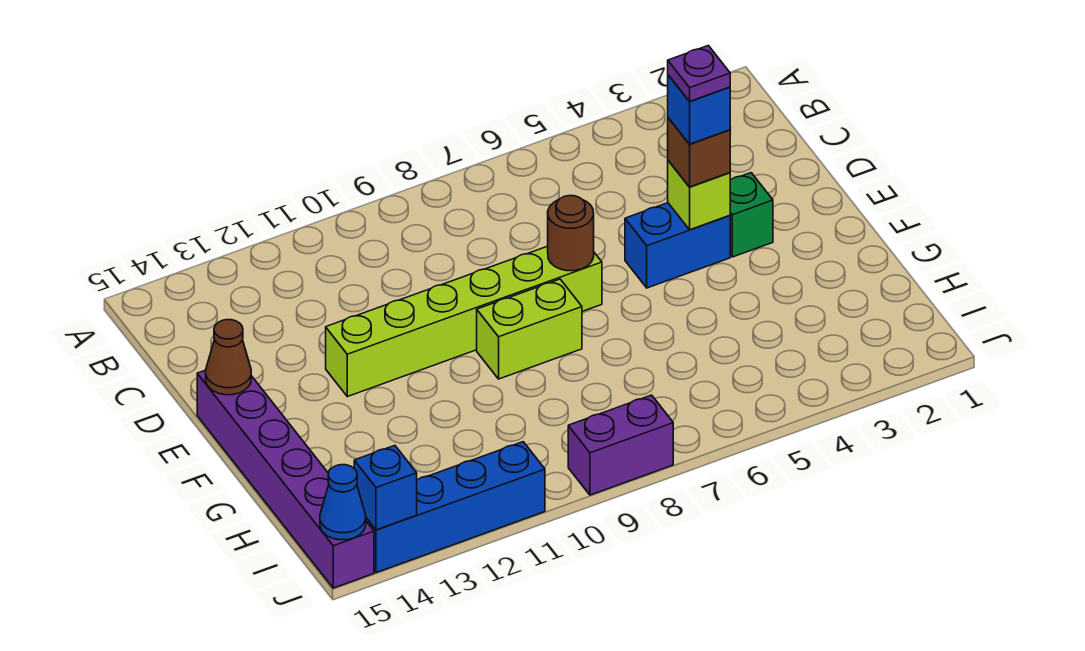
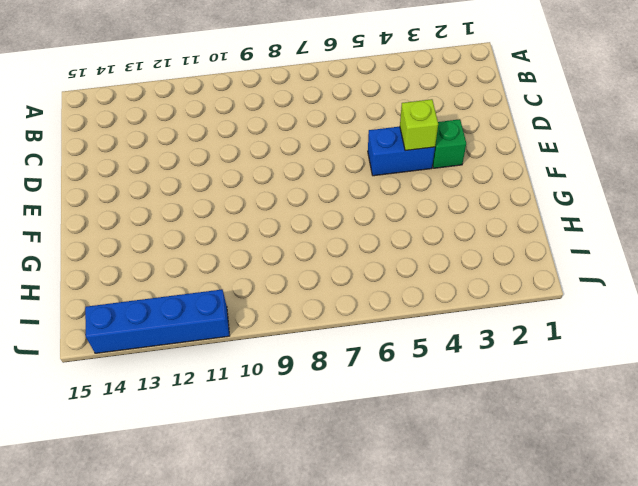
none -> lime 1x6 brick [326,246,602,397]
none -> purple 1x6 brick [197,370,374,588]
none -> lime 1x2 brick [477,279,582,379]

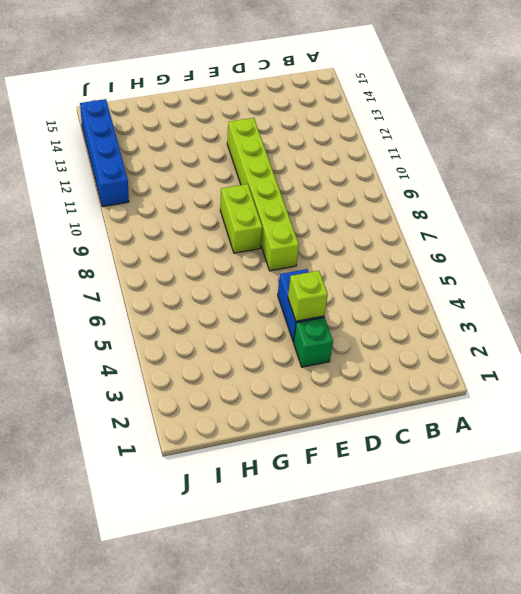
none -> purple 1x6 brick [197,370,374,588]
none -> purple 1x2 brick [568,395,673,495]
none -> brown 1x1 round brick [548,196,594,271]

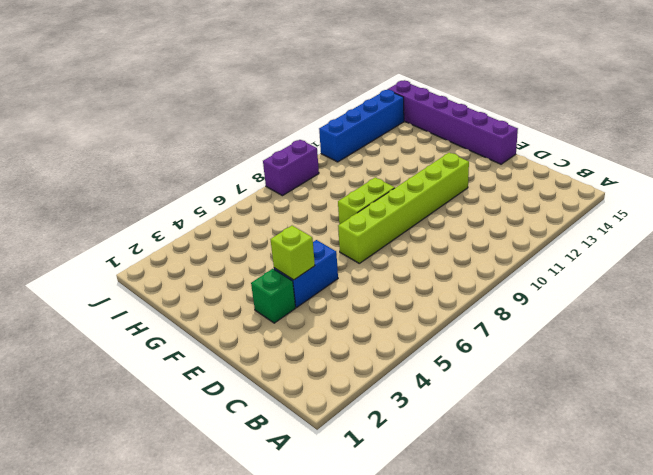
none -> brown 1x1 round brick [548,196,594,271]
none -> brown 1x1 cone [206,320,251,395]
none -> blue 1x1 brick [354,445,417,530]

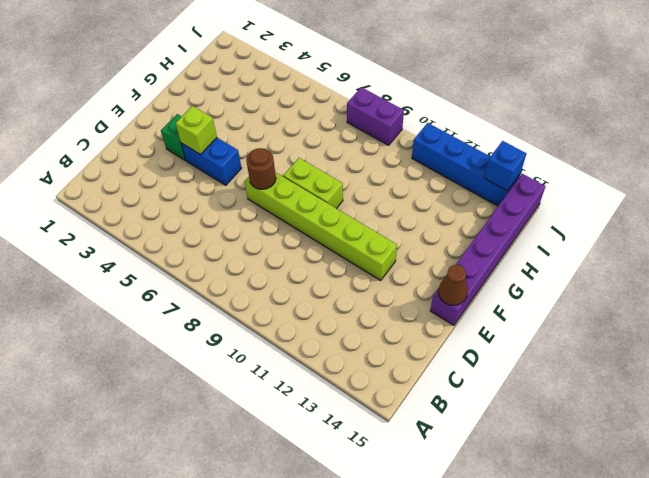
none -> blue 1x1 cone [320,465,366,540]
none -> brown 1x1 brick [668,118,730,187]
none -> blue 1x1 brick [668,75,730,144]

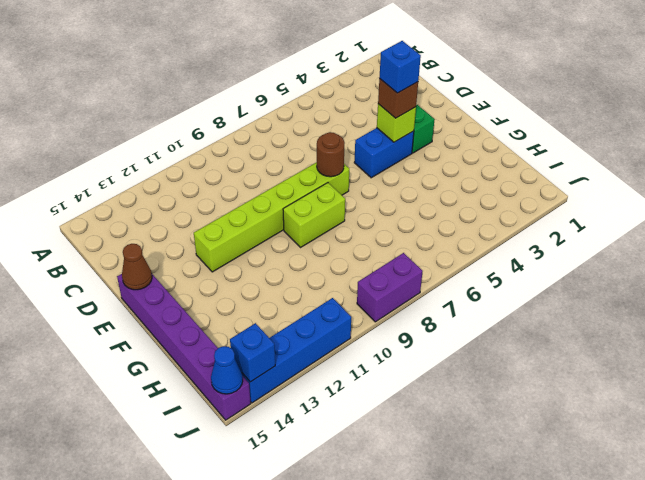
none -> purple 1x1 plate [668,46,730,101]

